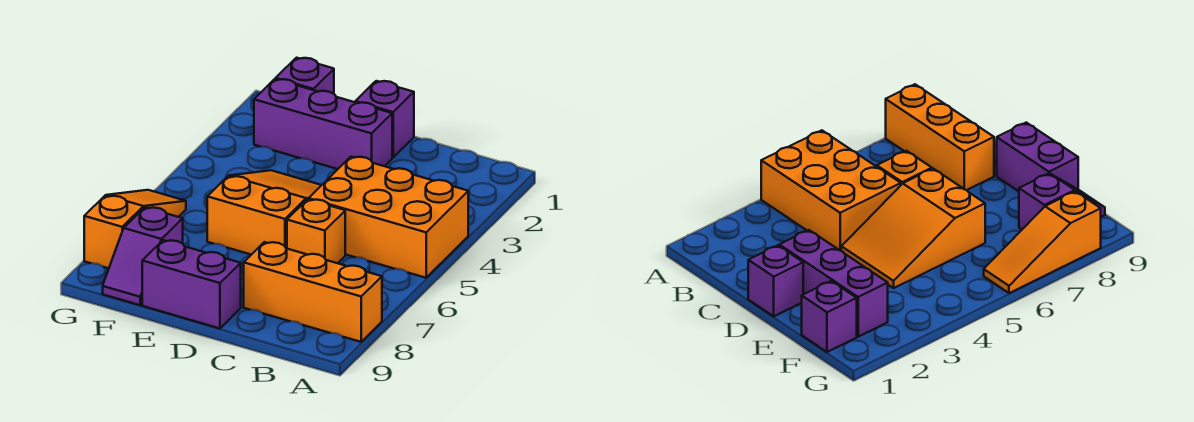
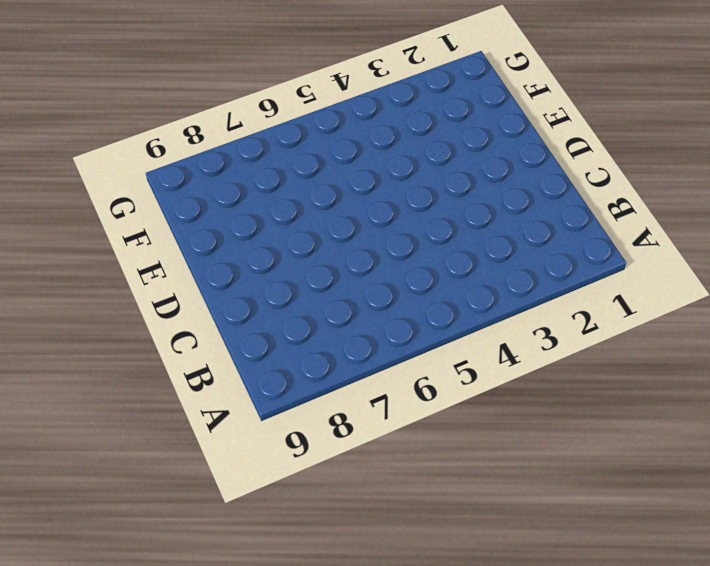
none -> orange 2x3 brick [309,157,468,278]
none -> orange 1x3 brick [244,242,382,342]

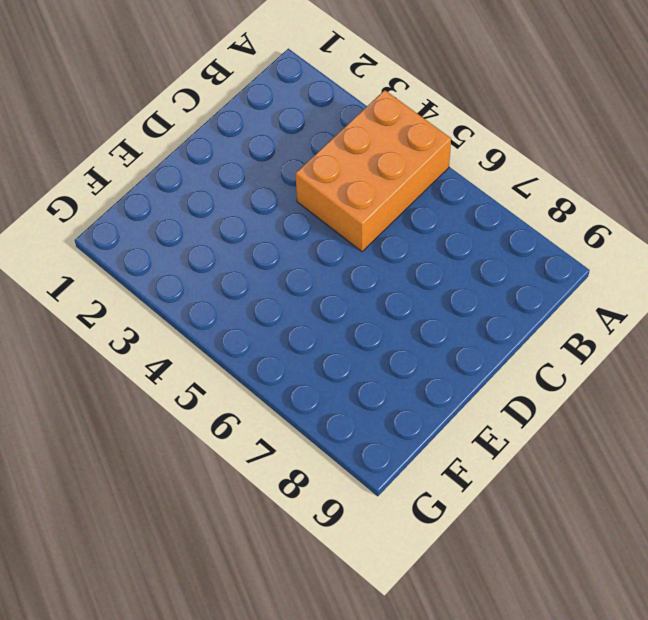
none -> orange 1x3 brick [244,242,382,342]
none -> orange 1x1 brick [287,199,345,263]

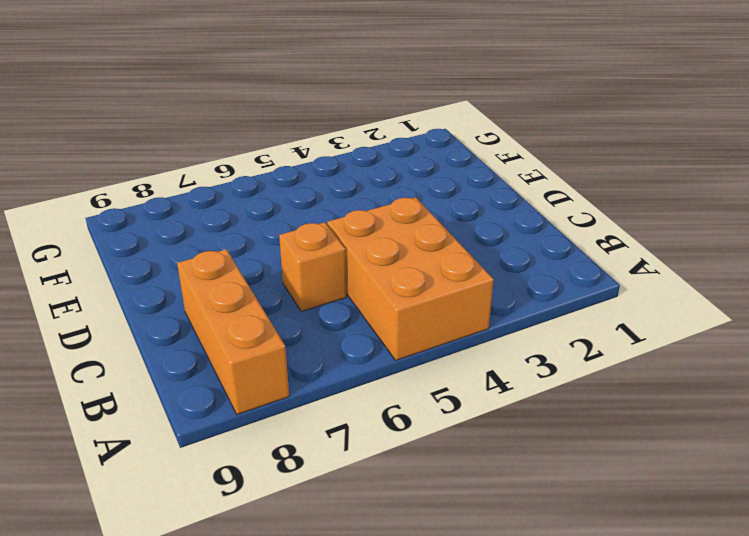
none -> purple 1x1 brick [355,81,414,157]
none -> purple 1x3 brick [254,79,392,169]

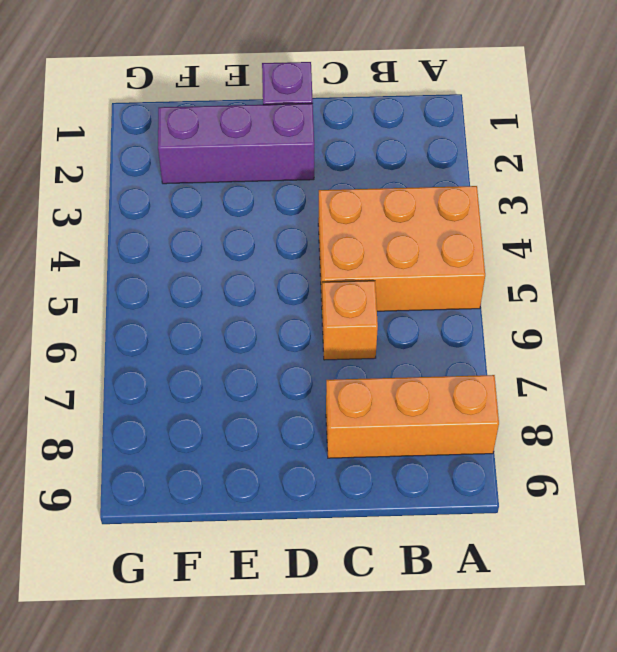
none -> orange 2x3 slope [207,170,321,255]
none -> purple 1x2 brick [142,240,241,328]

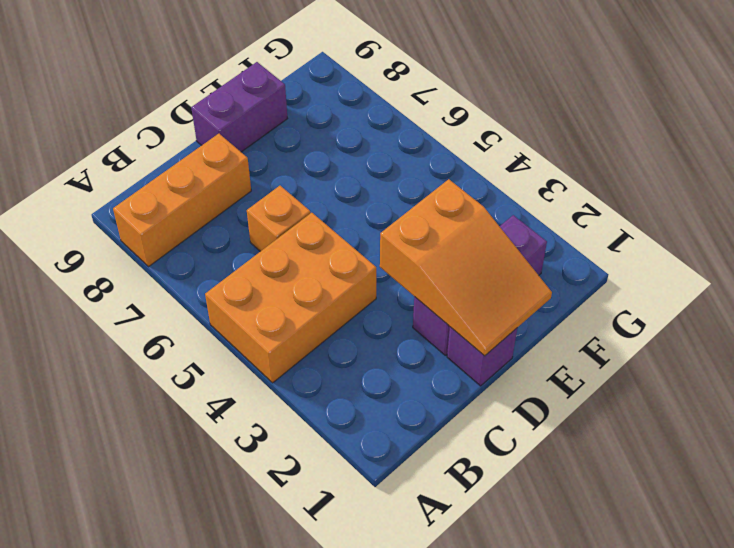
orange 2x3 slope [380,179,552,356] -> orange 2x3 slope moved to [207,170,321,255]
none -> purple 1x1 brick [276,58,334,94]
none -> purple 1x2 slope [103,207,183,305]

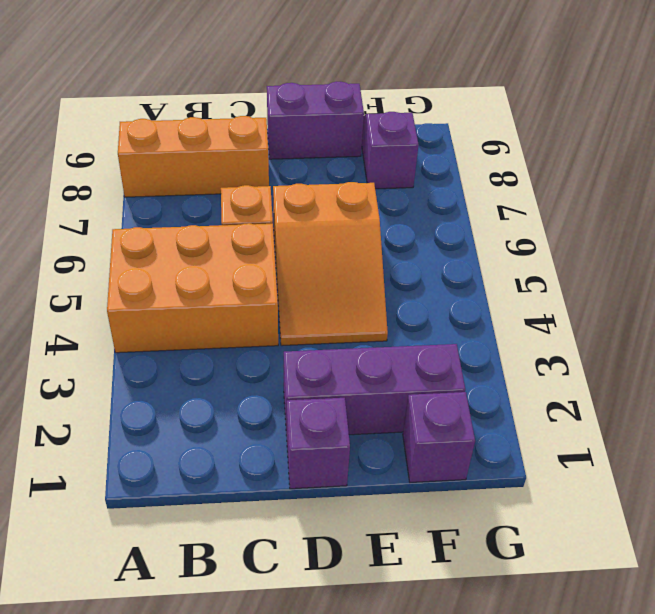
none -> orange 1x3 slope [84,190,186,268]

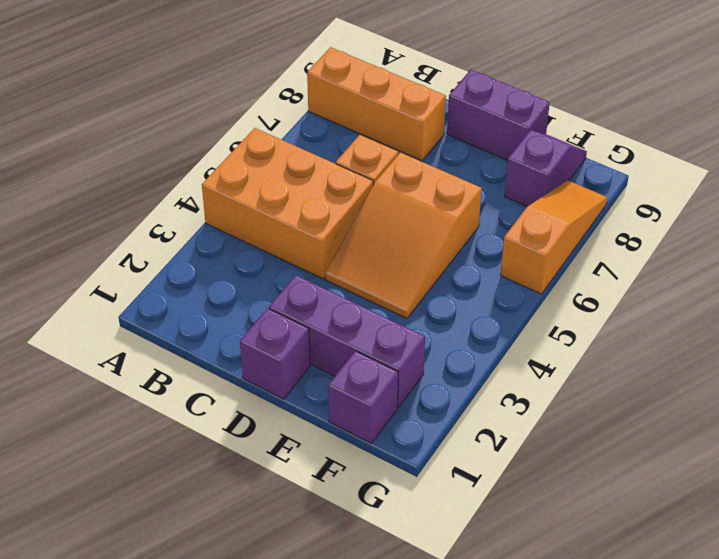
orange 1x3 slope [501,180,607,294] -> orange 1x3 slope turned to [84,190,186,268]

